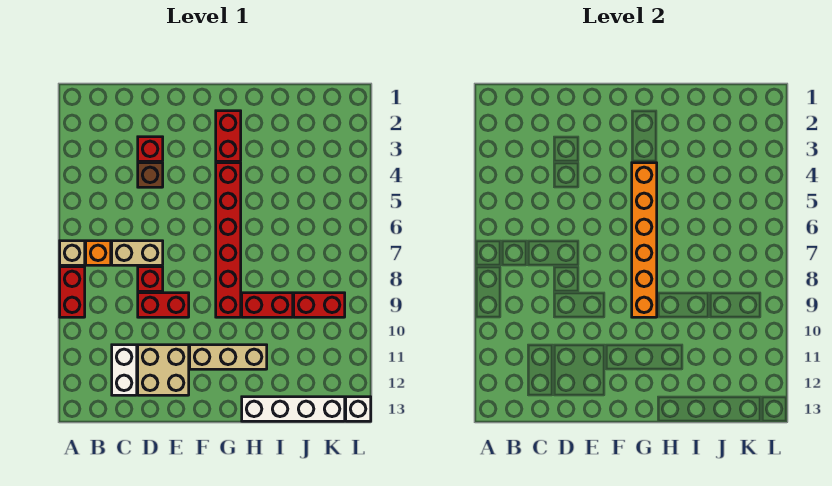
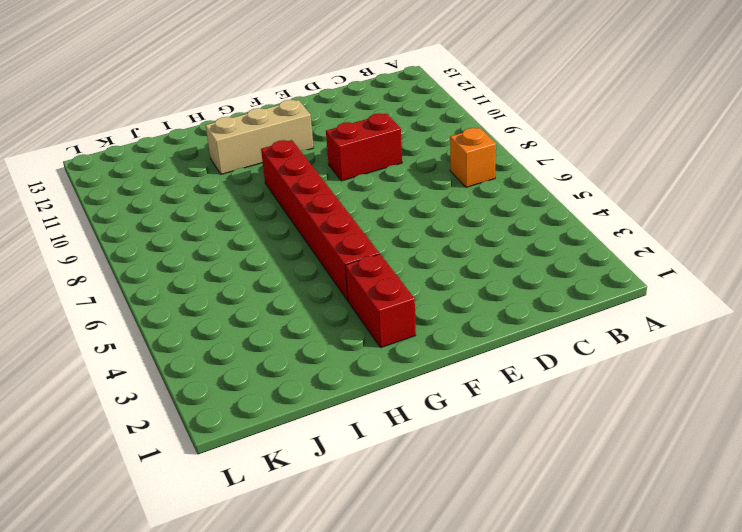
none -> tan 1x1 brick [60,241,85,265]
none -> red 1x2 brick [60,267,85,317]
none -> tan 1x2 brick [112,241,163,265]

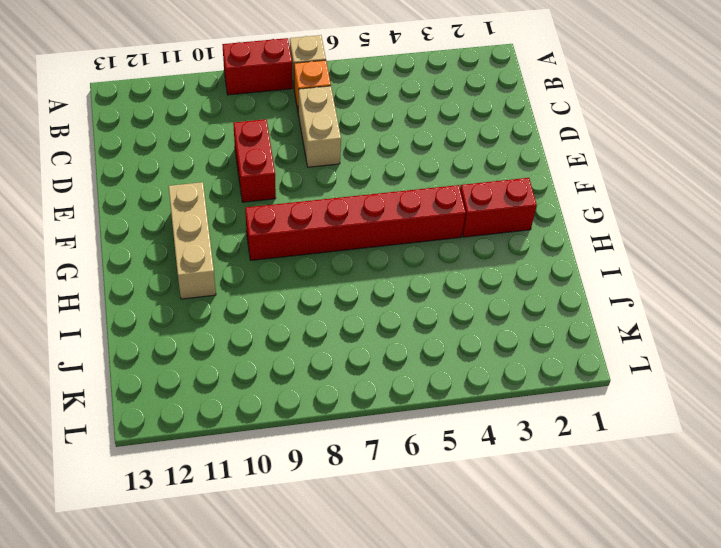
none -> white 1x2 brick [112,345,137,395]
none -> red 1x1 brick [138,137,163,161]
none -> brown 1x1 brick [138,163,163,187]

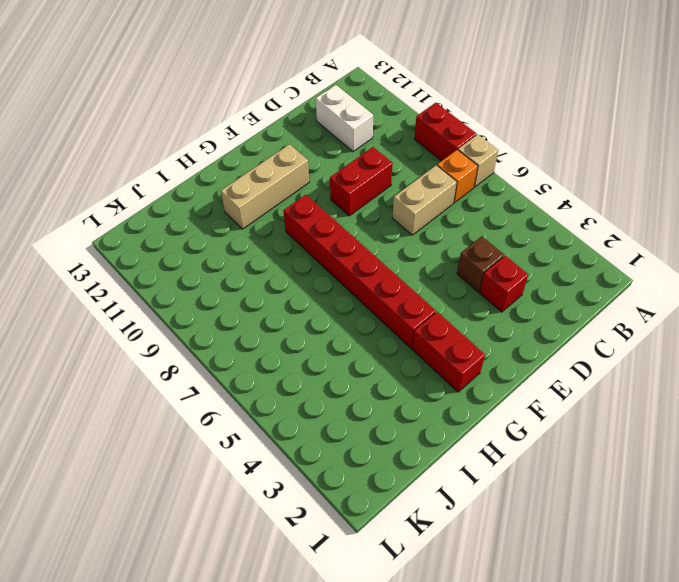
none -> red 1x1 brick [138,267,163,291]
none -> tan 2x2 brick [138,345,189,395]
none -> red 1x2 brick [242,293,293,317]

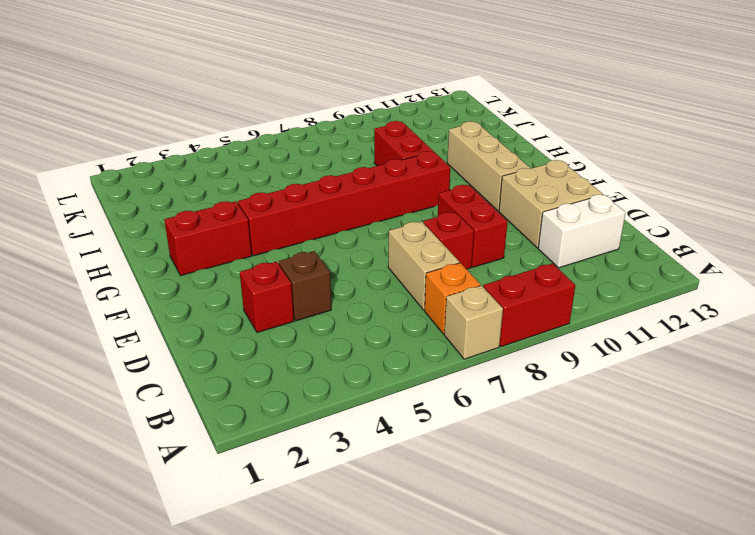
none -> white 1x4 brick [242,397,345,421]
none -> red 1x2 brick [294,293,345,317]
none -> white 1x1 brick [346,397,371,421]

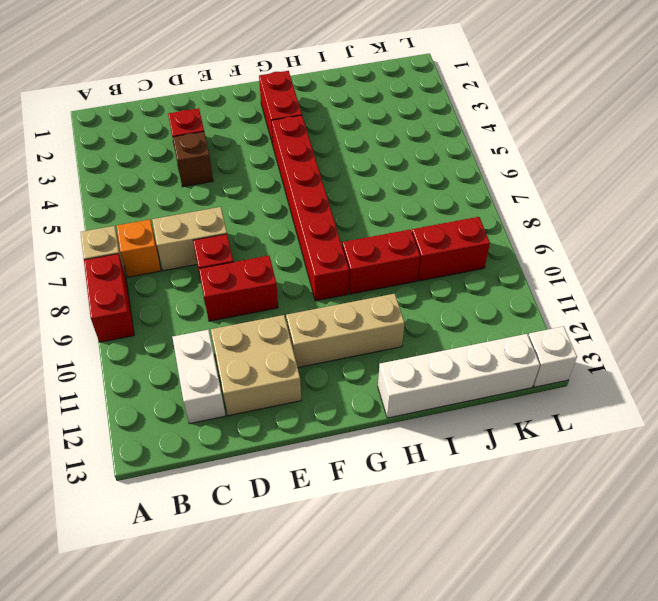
none -> orange 1x6 brick [632,163,657,317]

